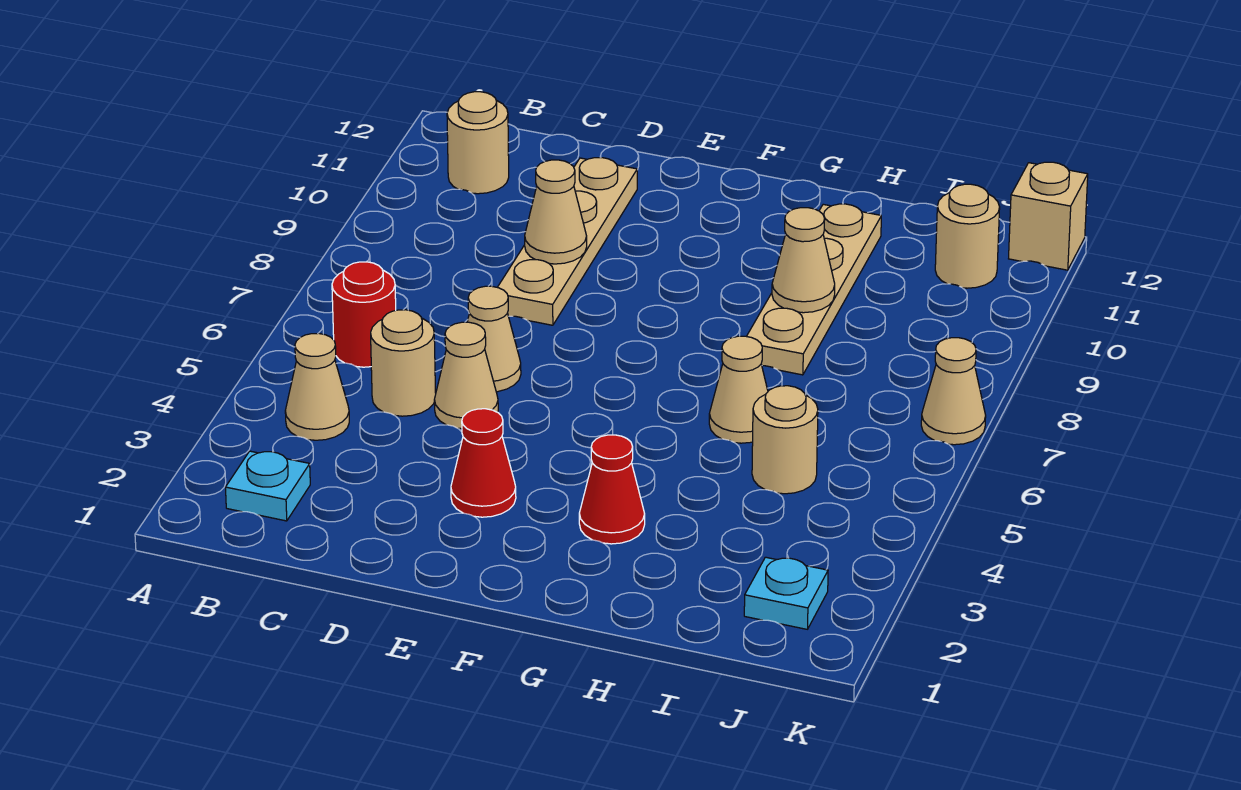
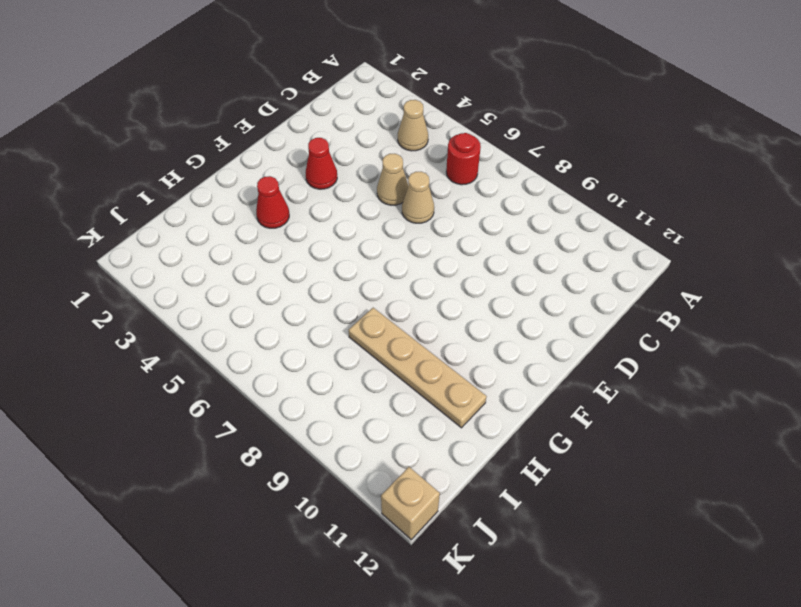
none -> cyan 1x1 plate [225,451,310,521]
none -> tan 1x1 round brick [447,92,509,194]
none -> tan 1x1 round brick [371,310,436,416]

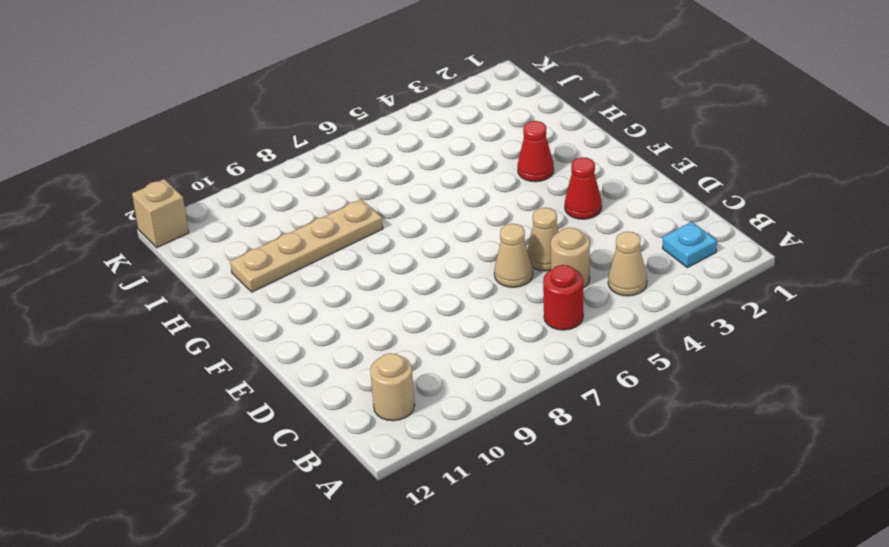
none -> tan 1x4 plate [498,158,637,325]
none -> tan 1x1 cone [709,336,768,443]
none -> tan 1x1 round brick [752,386,818,494]

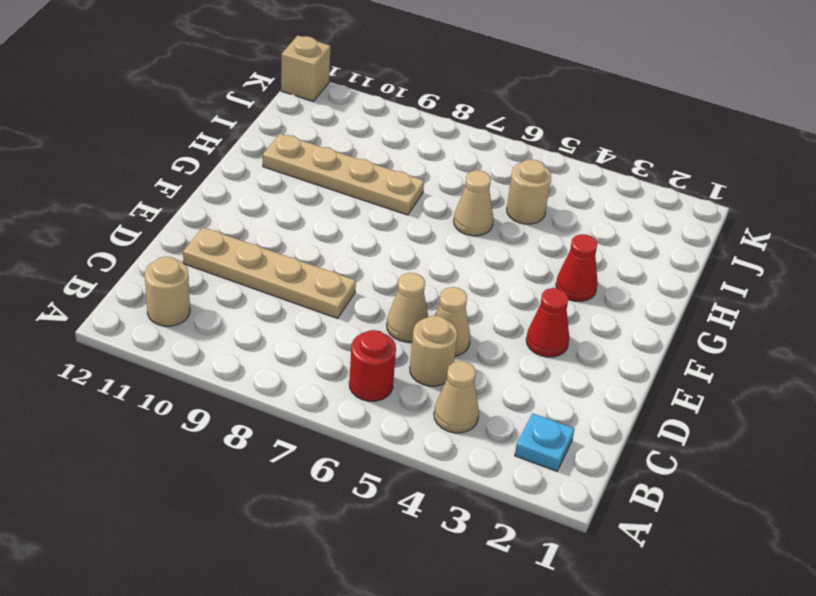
none -> cyan 1x1 plate [744,557,828,629]
none -> tan 1x1 round brick [935,184,1000,288]
none -> tan 1x1 cone [921,338,986,445]

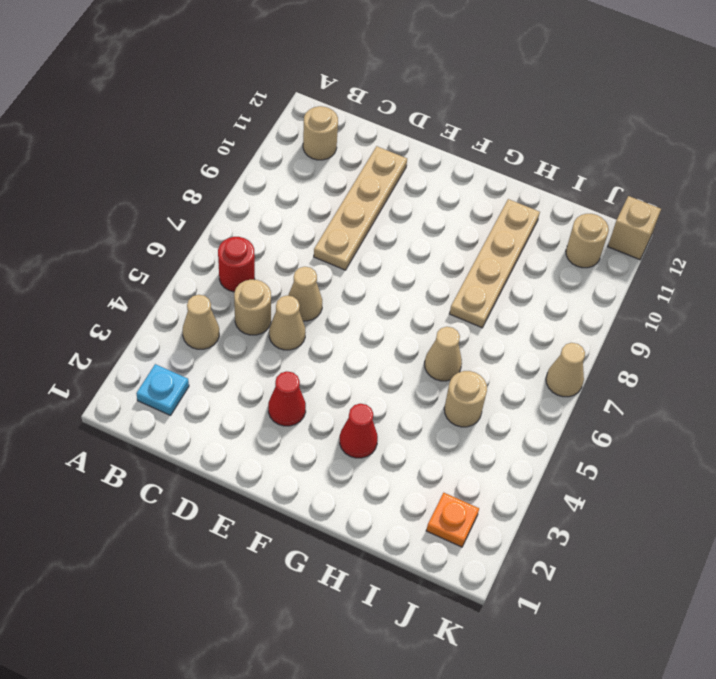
orange 1x1 plate [426,493,479,547] -> cyan 1x1 plate [744,557,828,629]
none -> tan 1x1 cone [525,160,587,264]
none -> tan 1x1 cone [772,208,835,313]

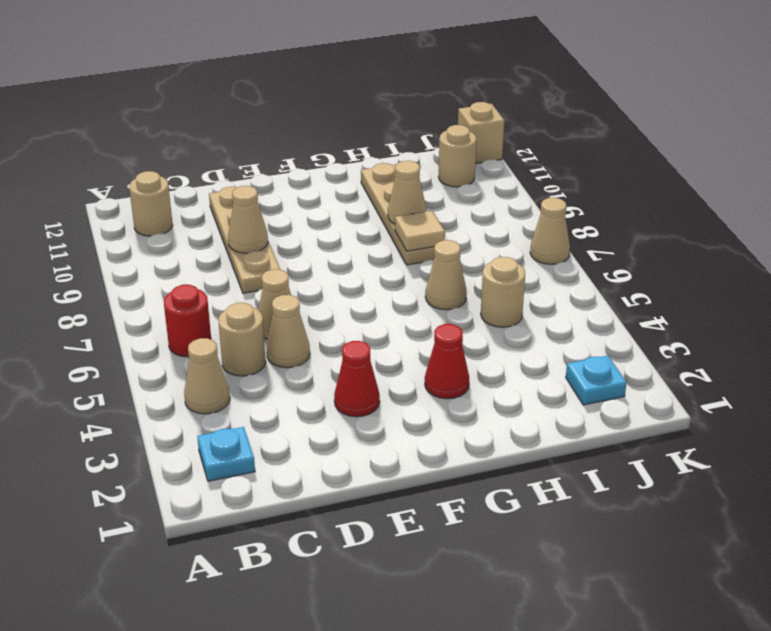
tan 1x1 tile [395,211,445,251] -> none

